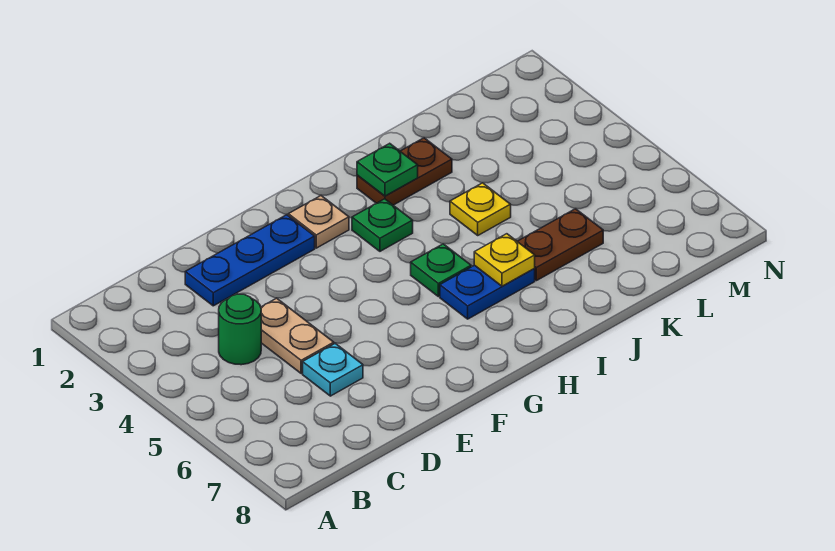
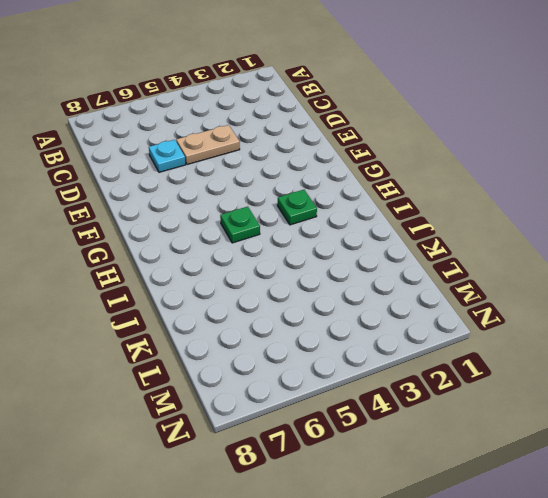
none -> green 1x1 round brick [219,294,261,365]
none -> blue 1x3 plate [185,215,315,306]
none -> tan 1x1 plate [288,196,349,248]

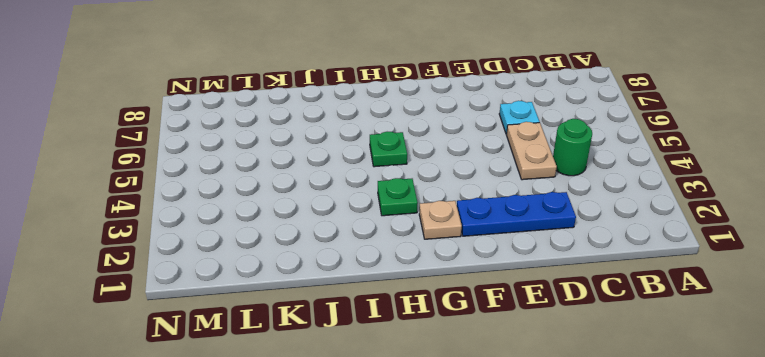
none -> blue 1x2 plate [440,265,535,319]
none -> brown 1x2 plate [357,138,452,205]
none -> yellow 1x1 plate [450,183,511,235]

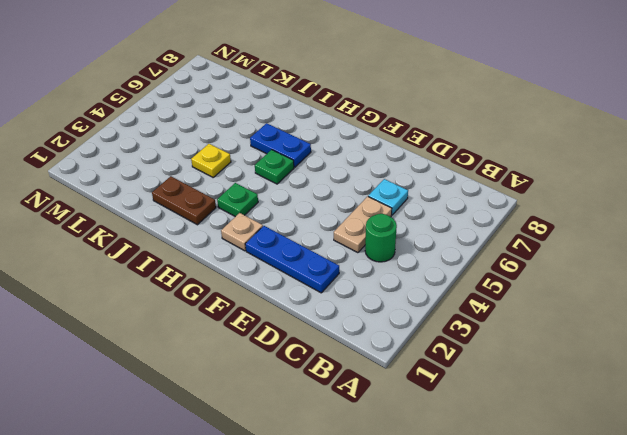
none -> brown 1x2 plate [517,209,603,281]
none -> green 1x1 plate [357,143,418,196]
none -> yellow 1x1 plate [474,234,535,286]

